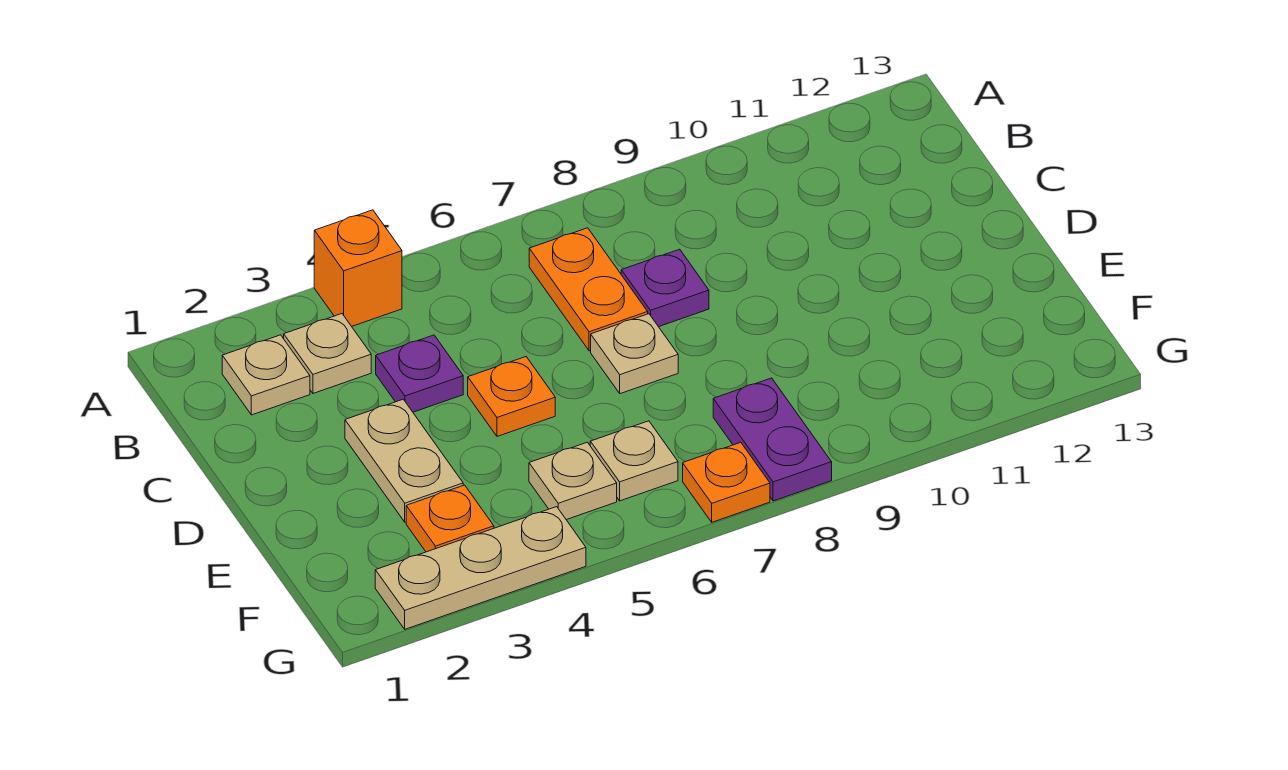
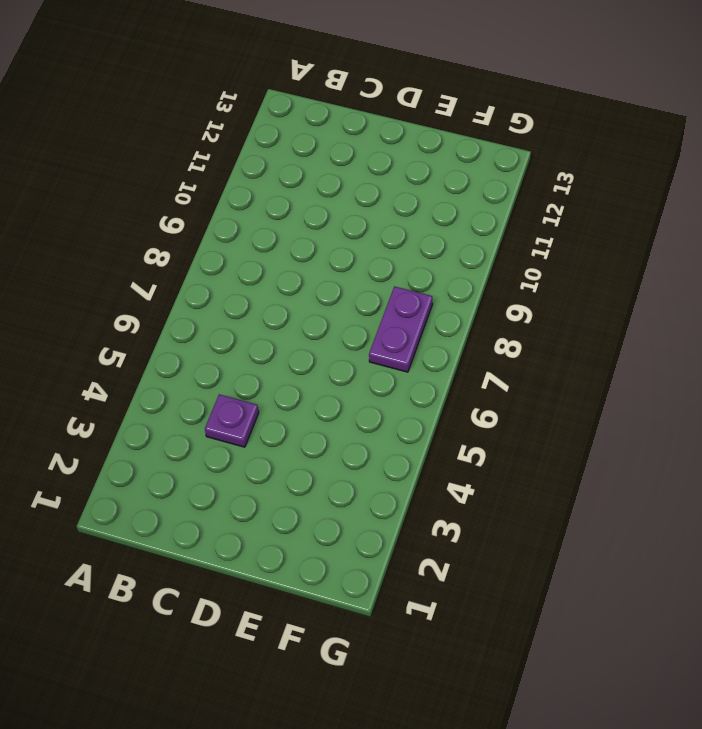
purple 1x2 plate [369,286,433,372] -> purple 1x2 plate turned to [713,378,832,501]
none -> orange 1x1 brick [314,210,402,326]
none -> tan 1x1 plate [222,335,310,415]
none -> tan 1x1 plate [284,314,371,393]

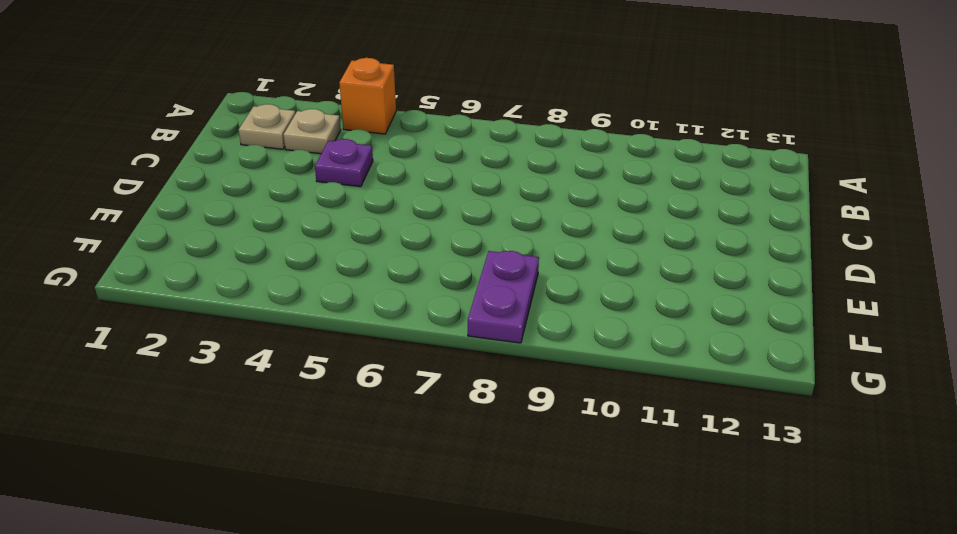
none -> orange 1x2 plate [529,228,648,351]
none -> purple 1x1 plate [621,249,709,327]
none -> tan 1x2 plate [345,399,463,522]

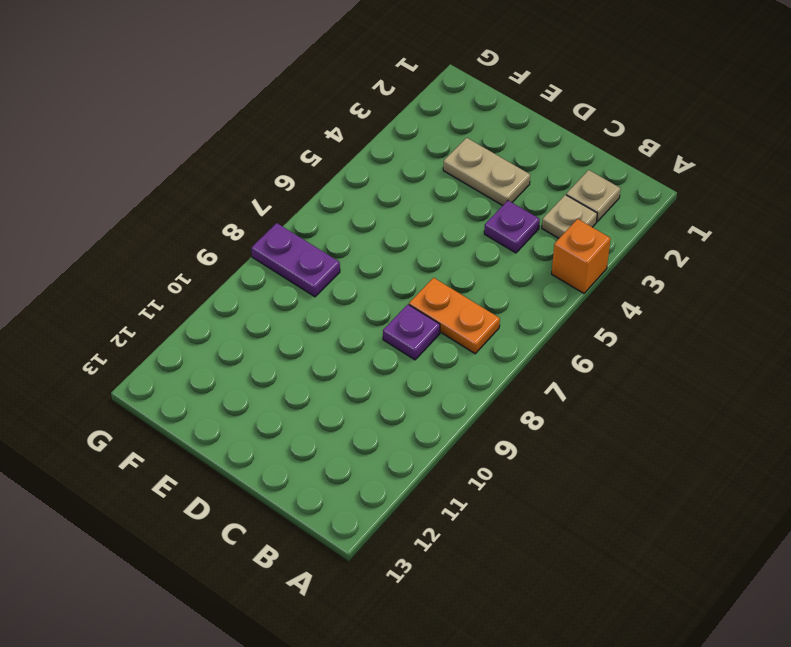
none -> orange 1x1 plate [468,357,555,436]
none -> tan 1x1 plate [591,314,678,394]
none -> orange 1x1 plate [406,485,494,552]

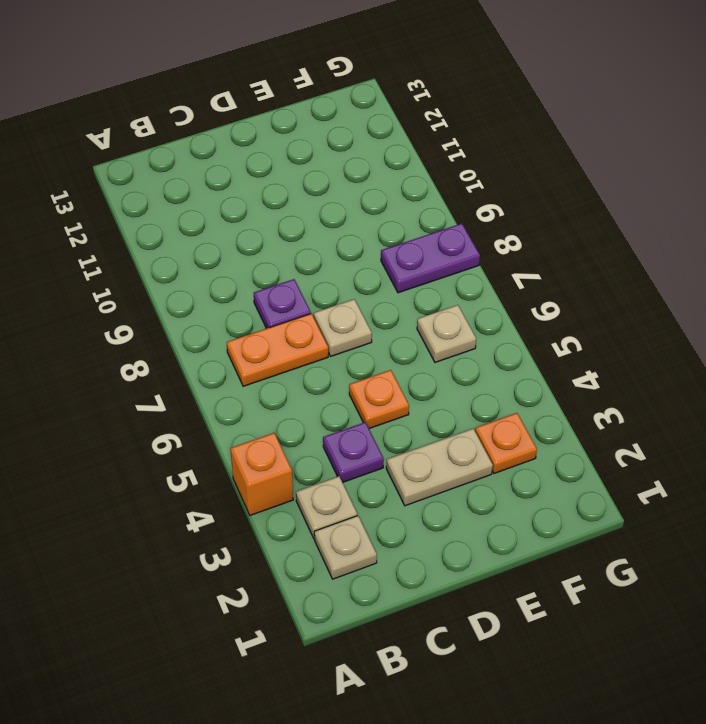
none -> tan 1x1 plate [529,442,617,520]
none -> tan 1x3 plate [375,507,586,629]
none -> orange 1x1 plate [683,442,770,522]

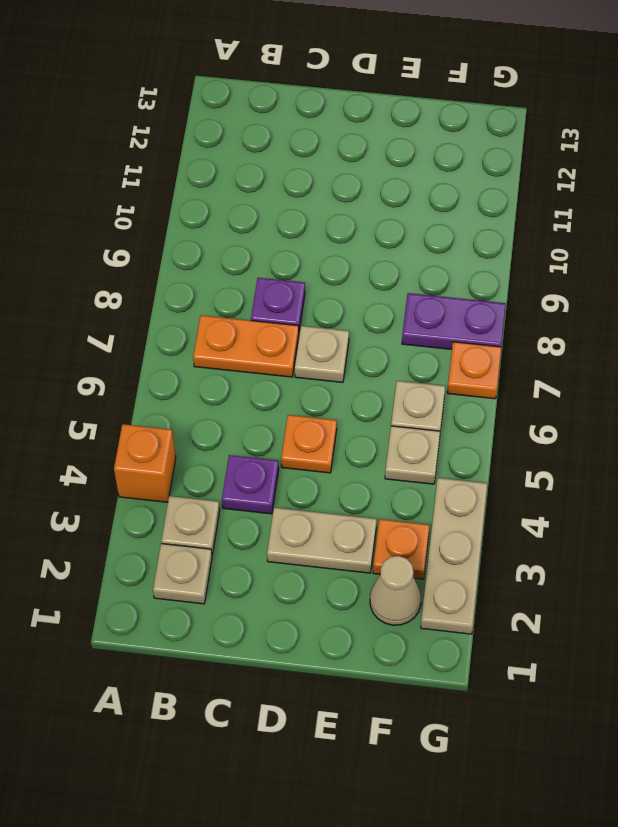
tan 1x1 cone [370,556,421,625] -> none

